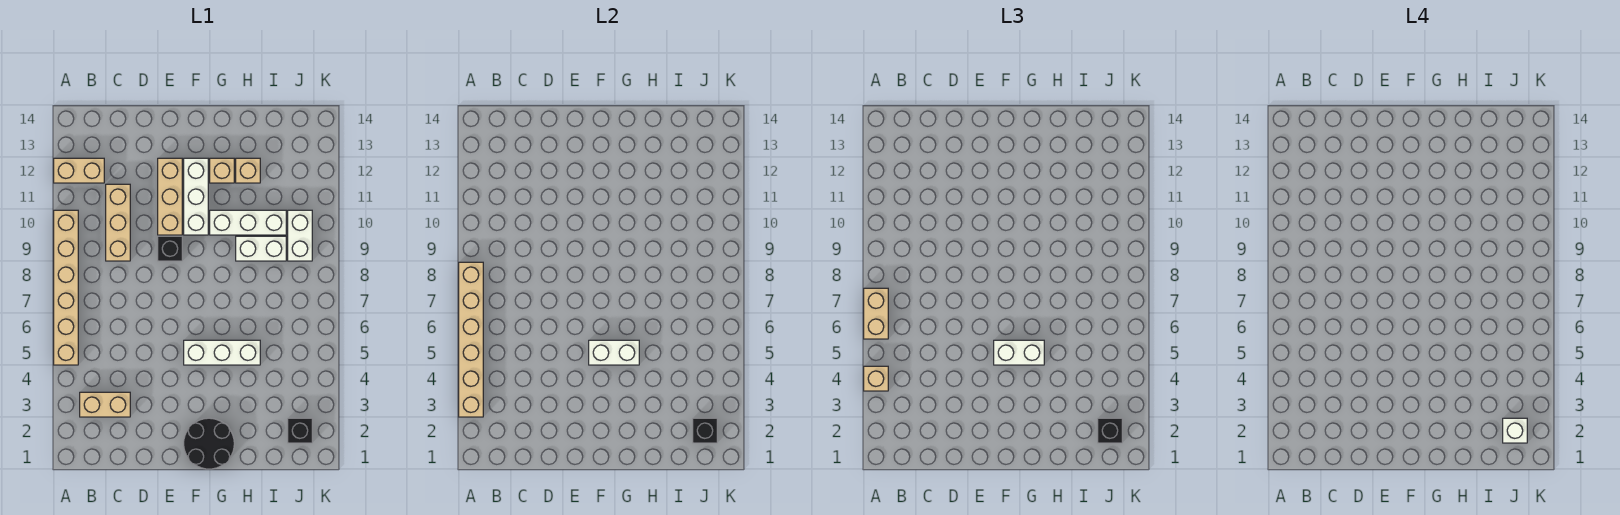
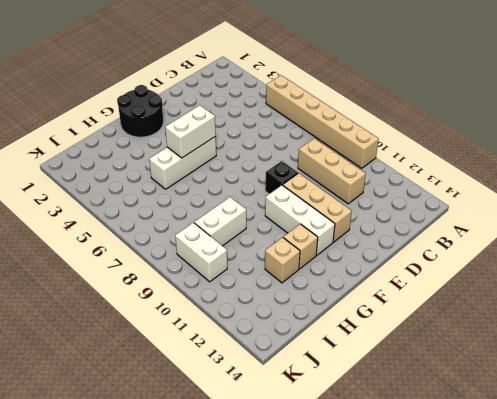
none -> tan 1x2 brick [54,158,104,183]
none -> tan 1x2 brick [80,392,130,417]
none -> white 1x3 brick [210,210,286,235]

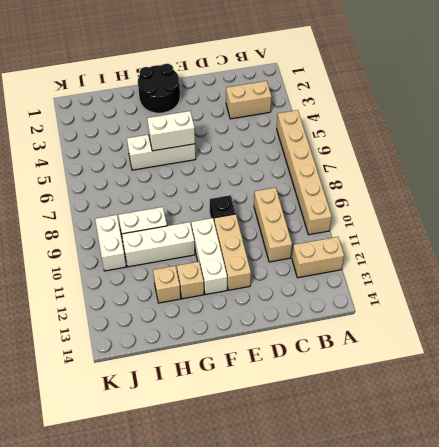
none -> black 1x1 brick [288,418,312,443]
none -> tan 1x6 brick [459,262,483,417]
none -> black 1x1 brick [693,418,717,443]

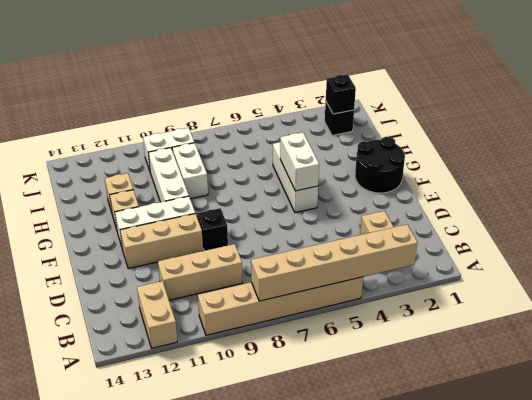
none -> tan 1x1 brick [864,366,888,391]
none -> tan 1x2 brick [864,288,888,339]
none -> white 1x2 brick [994,340,1044,365]

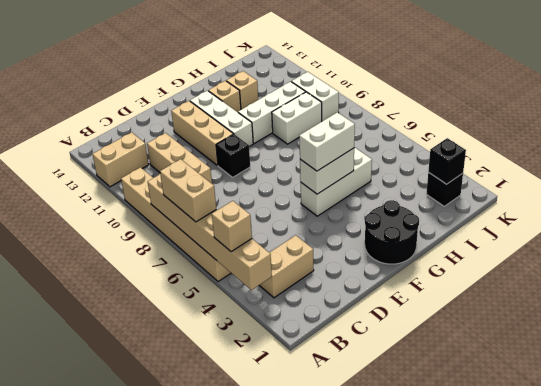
none -> black 1x1 brick [1098,418,1122,443]
none -> white 1x1 brick [1503,418,1527,443]

